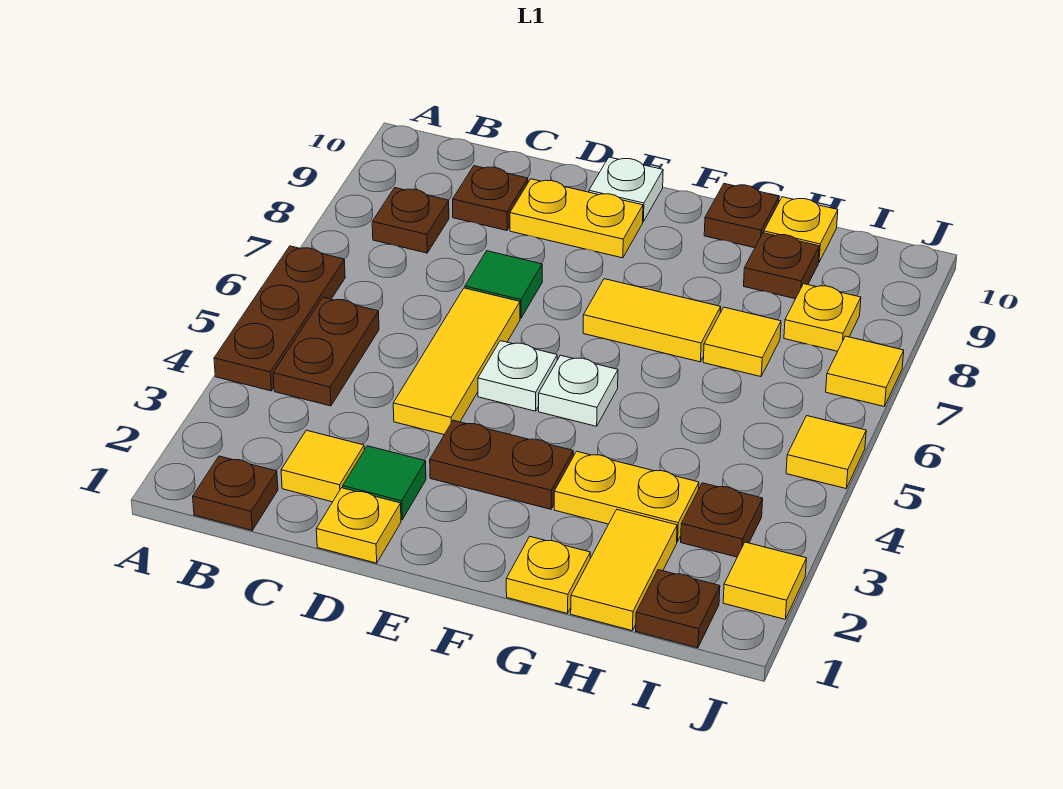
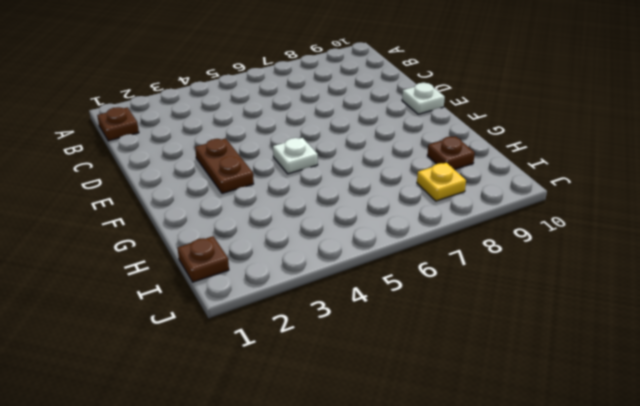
none -> brown 1x3 plate [214,246,345,391]
none -> brown 1x2 plate [273,297,379,406]
none -> brown 1x1 plate [372,188,449,253]

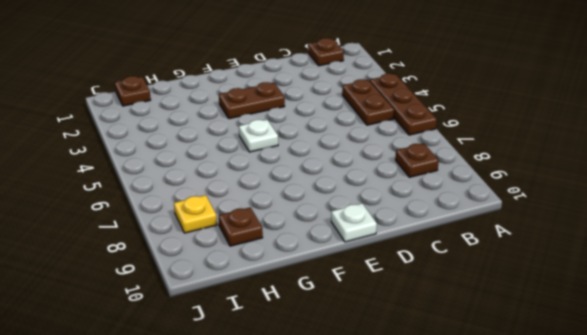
none -> yellow 1x1 tile [281,430,364,502]
none -> brown 1x1 plate [453,166,528,230]
none -> yellow 1x1 plate [316,488,401,563]

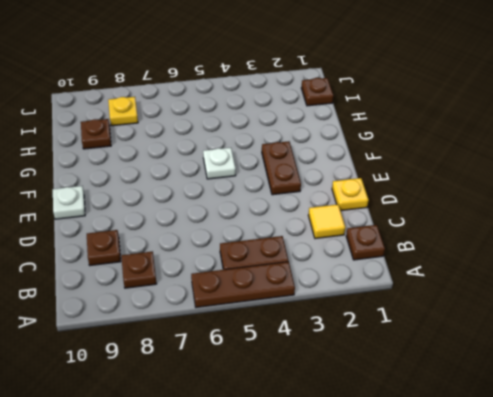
none -> green 1x1 tile [343,446,426,520]
none -> yellow 1x3 tile [393,288,520,435]
none -> green 1x1 tile [465,251,542,318]

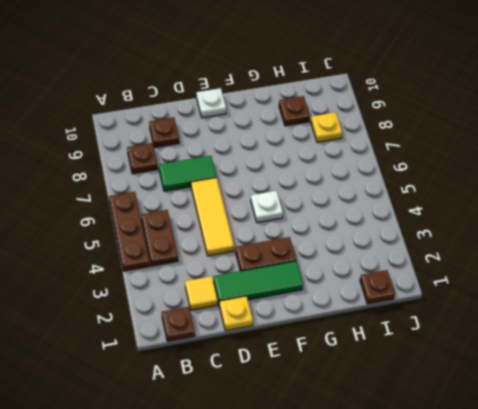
green 1x2 tile [159,156,217,191] -> green 1x1 tile [465,251,542,318]
green 1x3 tile [214,261,303,302] -> green 1x1 tile [343,446,426,520]
none -> yellow 1x2 plate [510,179,643,258]
none -> white 1x1 plate [478,341,557,411]
none -> yellow 1x2 tile [583,279,721,362]

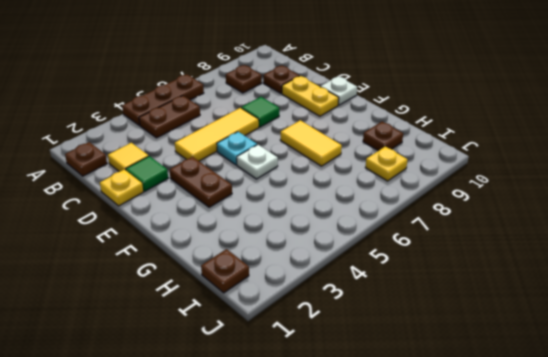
cyan 1x1 plate [217,132,257,165] -> white 1x1 plate [478,341,557,411]
none -> yellow 1x1 plate [506,537,590,614]
none -> yellow 1x2 plate [554,451,699,542]
none -> brown 1x1 plate [704,184,779,248]

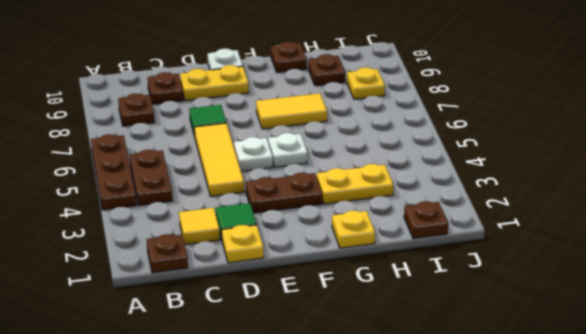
none -> yellow 1x2 tile [571,510,677,630]
none -> yellow 1x1 tile [703,307,781,377]
none -> yellow 1x1 plate [764,197,838,263]

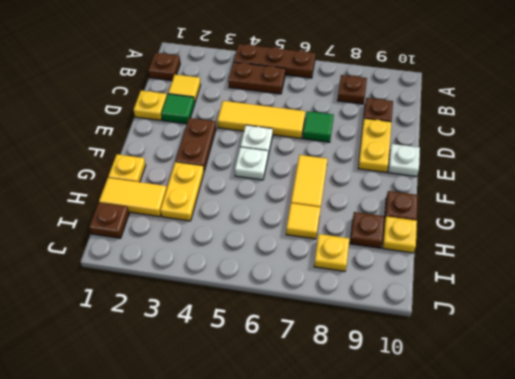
none -> brown 1x1 plate [681,483,763,557]
none -> yellow 1x1 tile [723,542,806,619]
none -> yellow 1x1 tile [786,416,866,488]

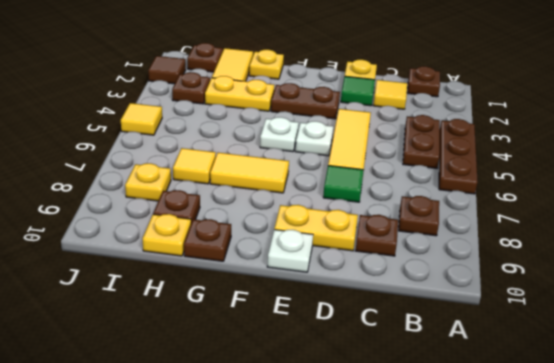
brown 1x1 tile [148,56,186,84] -> yellow 1x1 tile [723,542,806,619]
none -> yellow 1x1 tile [826,336,904,407]

